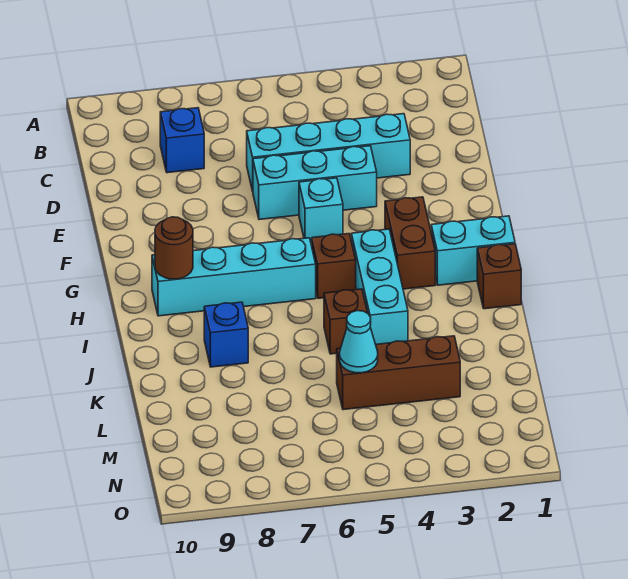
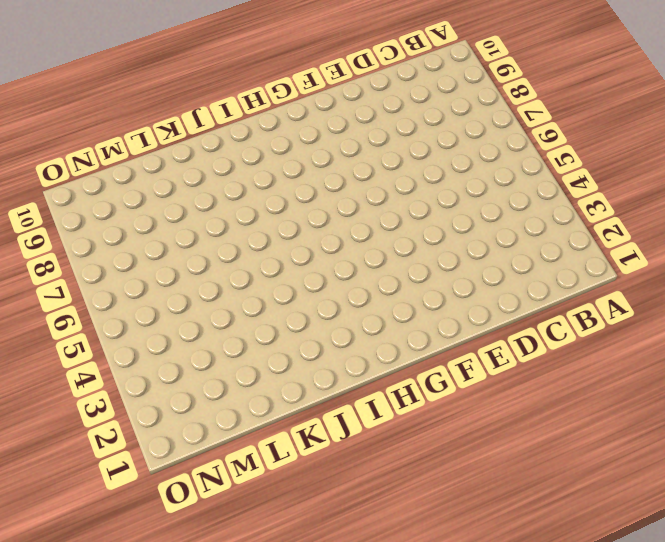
none -> blue 1x1 brick [160,108,204,173]
none -> cyan 1x4 brick [247,114,410,191]
none -> cyan 1x3 brick [253,146,377,219]

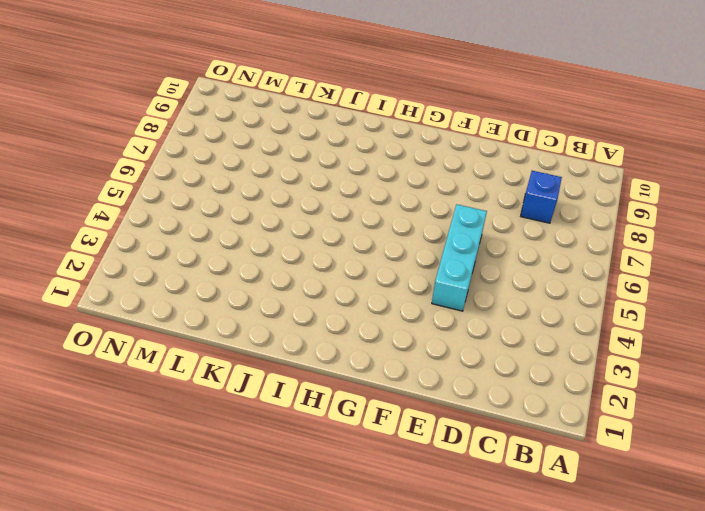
none -> cyan 1x4 brick [247,114,410,191]
none -> cyan 1x1 brick [299,178,343,242]
none -> brown 1x2 brick [385,197,435,289]

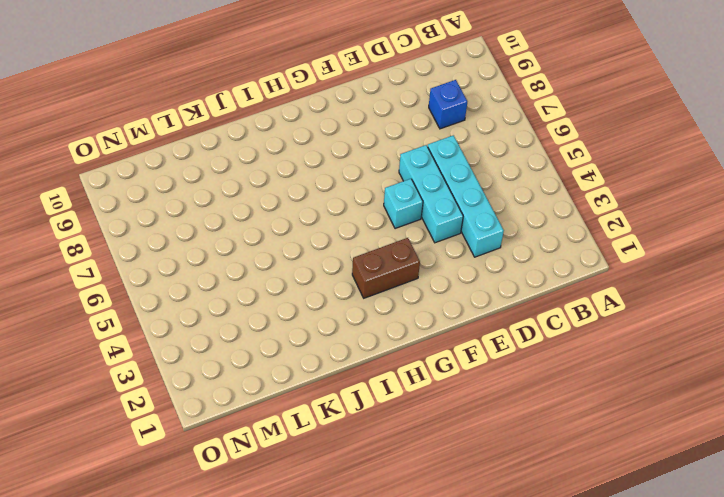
none -> cyan 1x2 brick [431,216,515,285]
none -> cyan 1x3 brick [351,229,408,344]
none -> brown 1x1 brick [312,234,356,298]

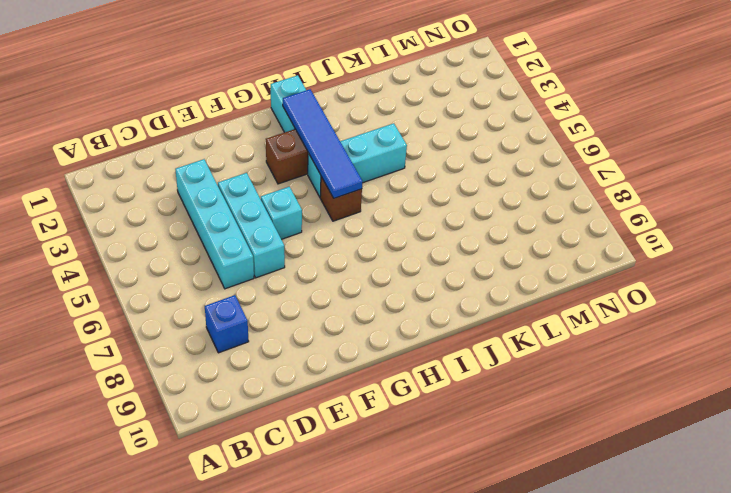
blue 1x4 tile [283,89,363,198] -> none
none -> cyan 1x4 brick [152,238,316,316]
none -> brown 1x1 brick [477,244,521,309]
none -> brown 1x1 brick [324,289,367,354]

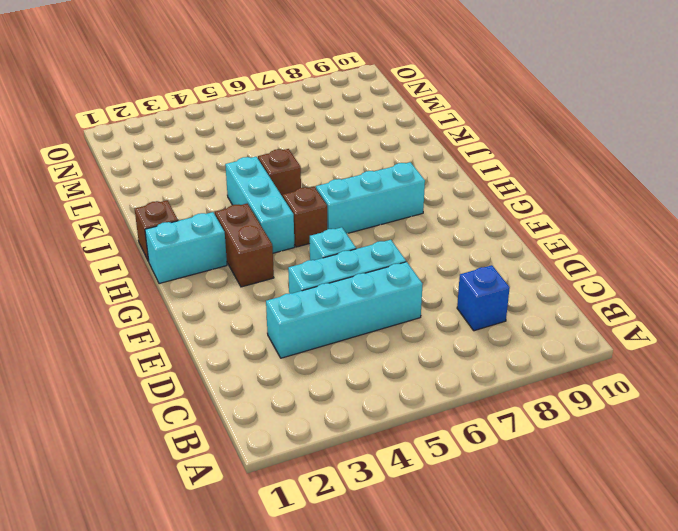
cyan 1x3 brick [316,162,425,234] -> cyan 1x4 brick [152,238,316,316]
none -> blue 1x1 brick [204,302,248,367]
none -> brown 1x3 brick [337,336,460,410]
none -> brown 1x1 round brick [155,217,193,279]

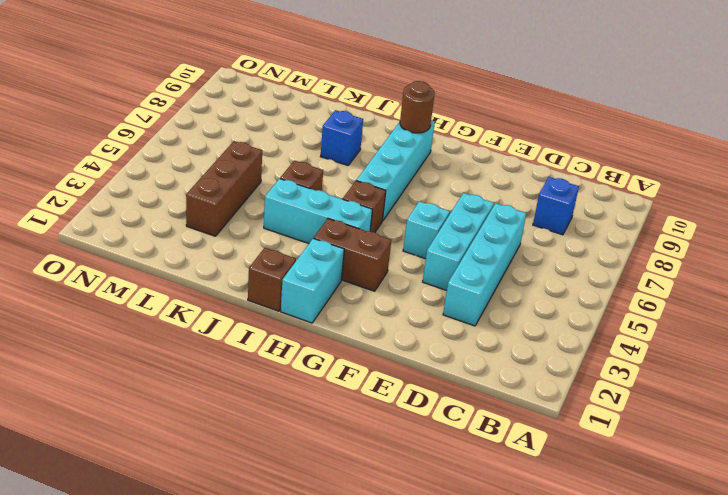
none -> cyan 1x1 cone [340,311,378,373]

